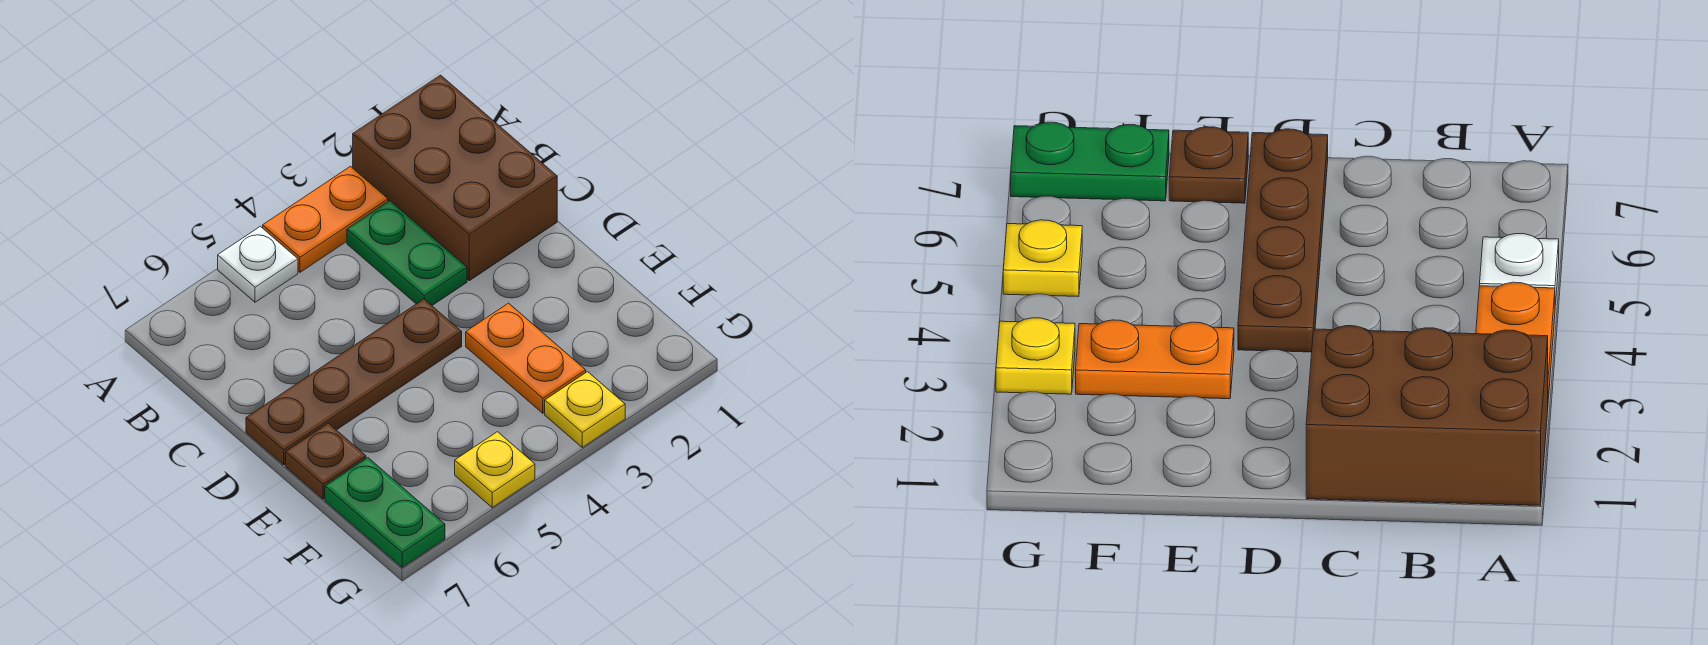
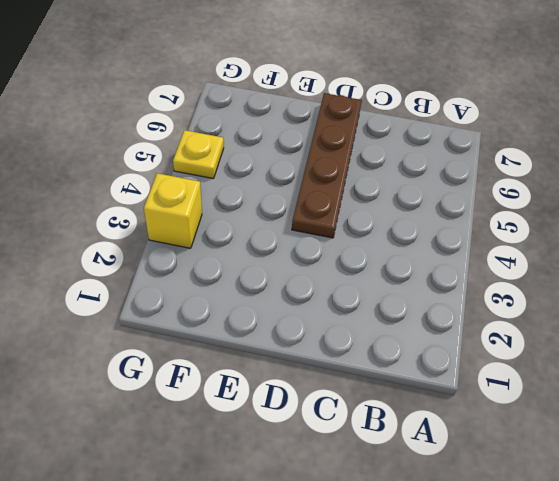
yellow 1x1 brick [144,173,202,248] -> yellow 1x1 plate [545,372,625,447]
none -> brown 2x3 brick [353,75,557,281]
none -> orange 1x2 plate [263,166,388,272]

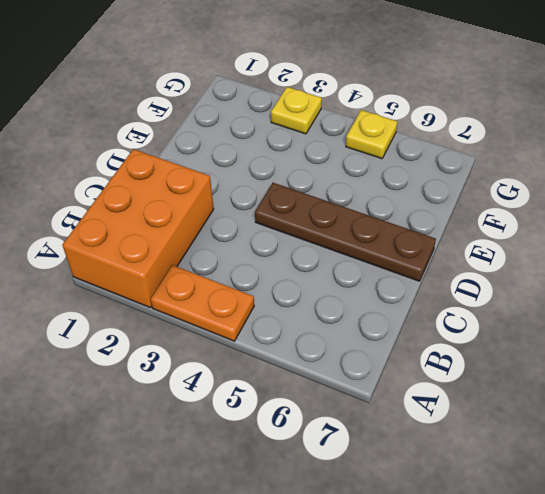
orange 2x3 brick [62,149,214,308] -> brown 2x3 brick [353,75,557,281]
none -> white 1x1 plate [218,226,298,302]
none -> green 1x2 plate [347,201,467,305]

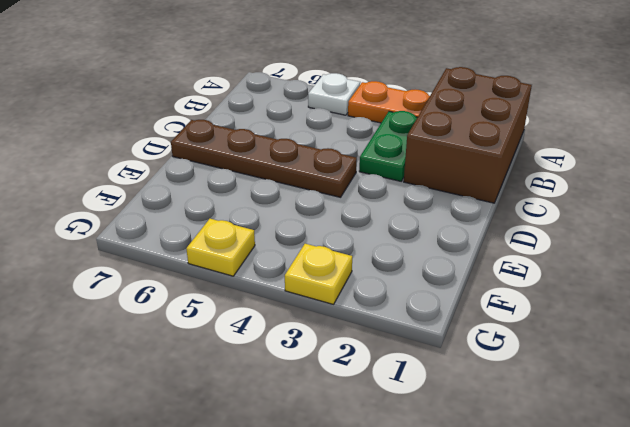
none -> orange 1x2 plate [466,303,586,413]
none -> brown 1x1 plate [286,423,366,499]

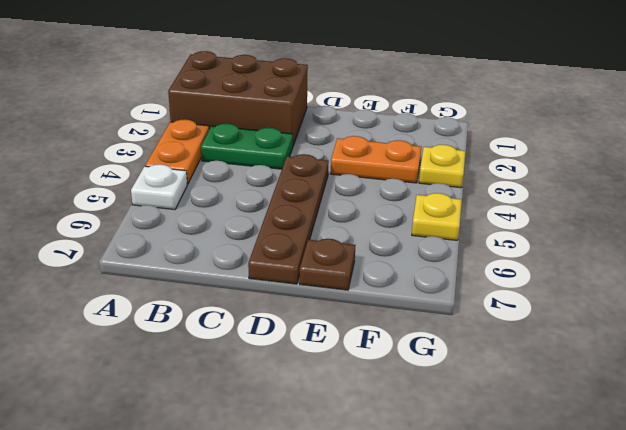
none -> green 1x2 plate [325,458,445,568]

